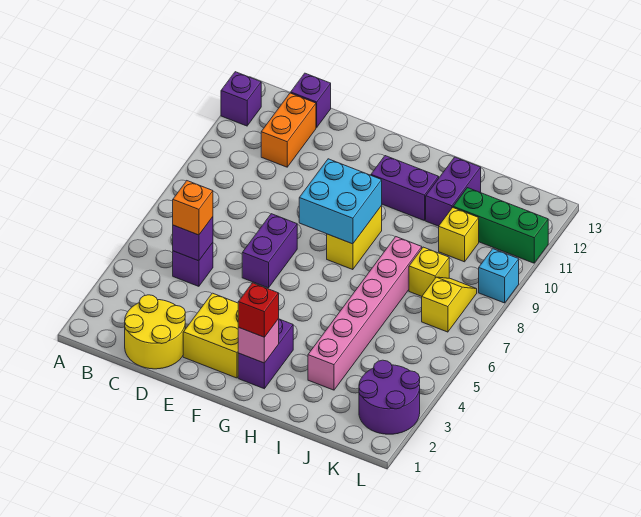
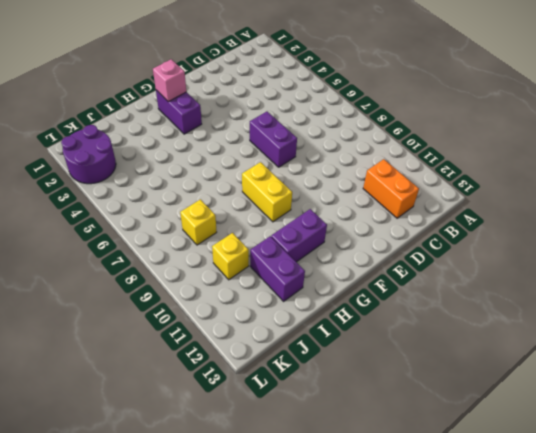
none -> purple 1x1 brick [221,72,261,126]
none -> yellow 2x2 round brick [125,295,185,369]
none -> purple 1x1 brick [173,243,213,286]

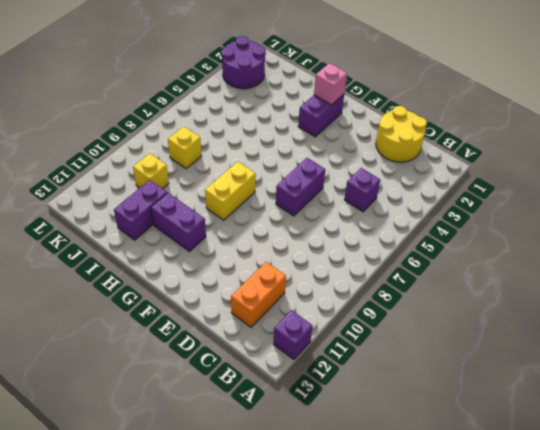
none -> purple 1x1 brick [291,73,331,127]
none -> yellow 2x2 brick [183,293,238,378]
none -> pink 1x6 brick [308,237,422,390]

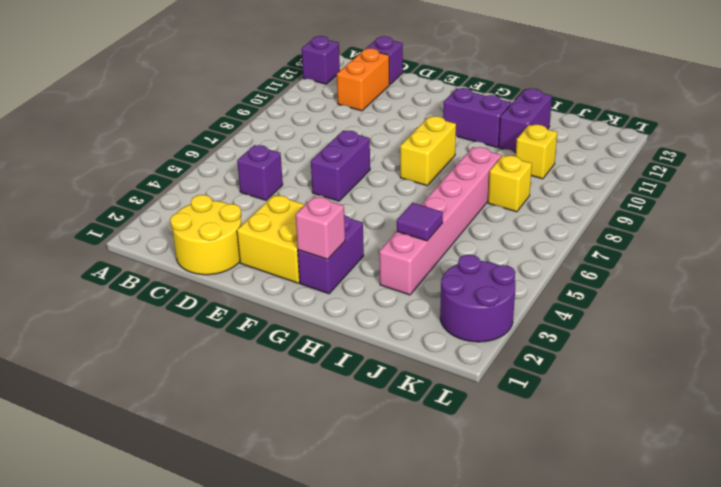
purple 1x1 tile [397,203,443,241] -> none
none -> green 1x3 brick [453,188,548,263]
none -> yellow 1x2 slope [422,277,477,332]
none -> cyan 1x1 brick [479,249,519,303]

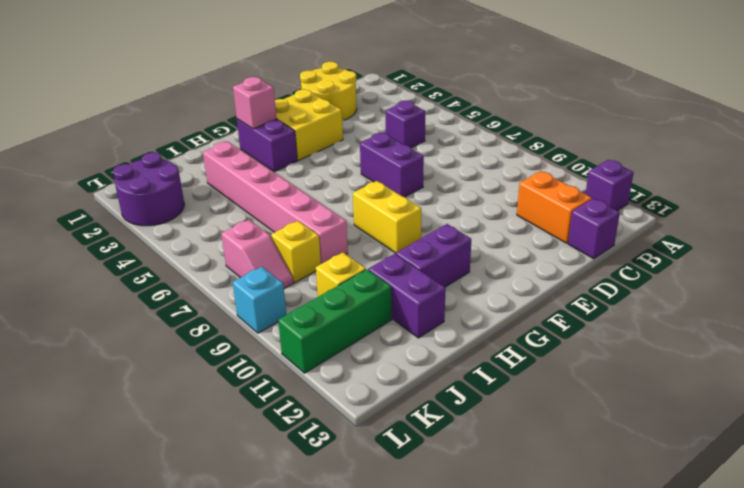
pink 1x2 slope [221,220,293,288] -> yellow 1x2 slope [422,277,477,332]
none -> purple 1x1 brick [173,217,213,261]
none -> cyan 2x2 brick [299,159,382,244]
none -> orange 1x1 brick [173,181,213,235]

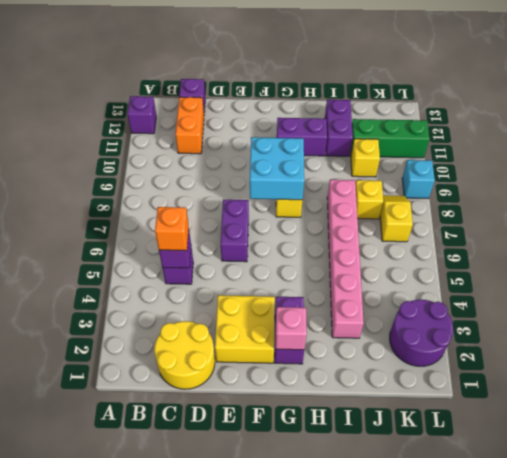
none -> red 1x1 brick [238,283,279,337]

